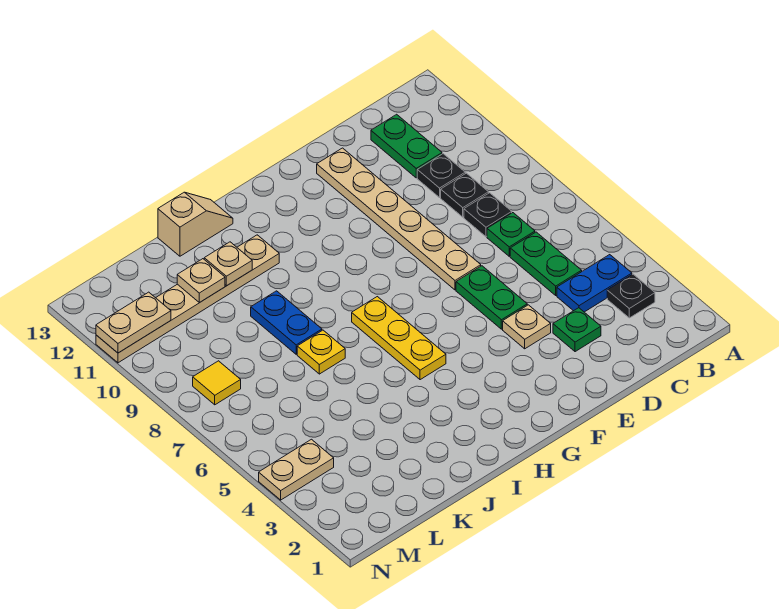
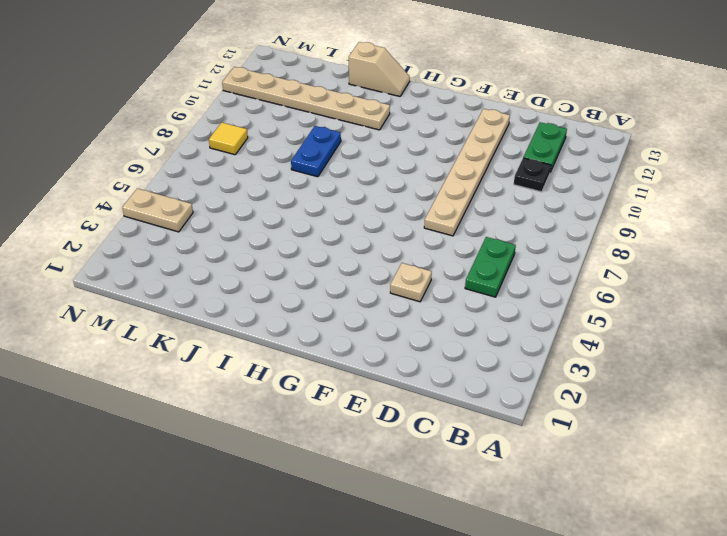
none -> black 1x1 plate [607,274,655,318]
none -> blue 1x2 plate [557,255,632,312]
none -> green 1x1 plate [487,213,535,256]

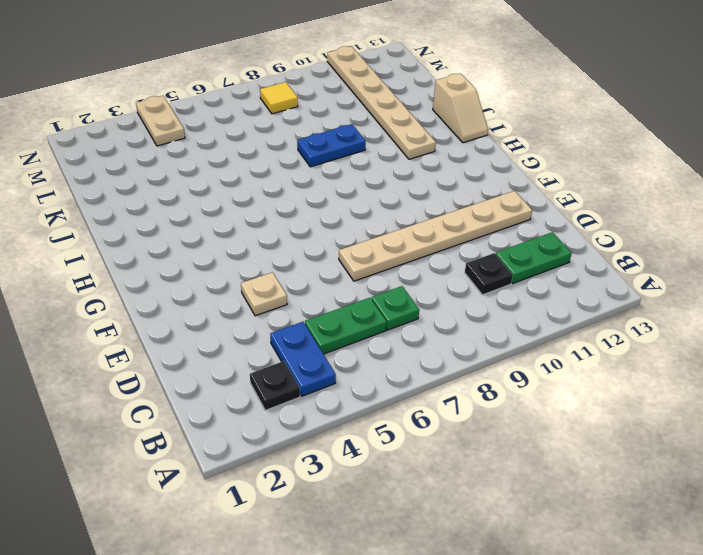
none -> black 1x1 plate [464,193,512,237]
none -> black 1x1 plate [441,173,489,217]
none -> green 1x1 plate [553,308,601,352]

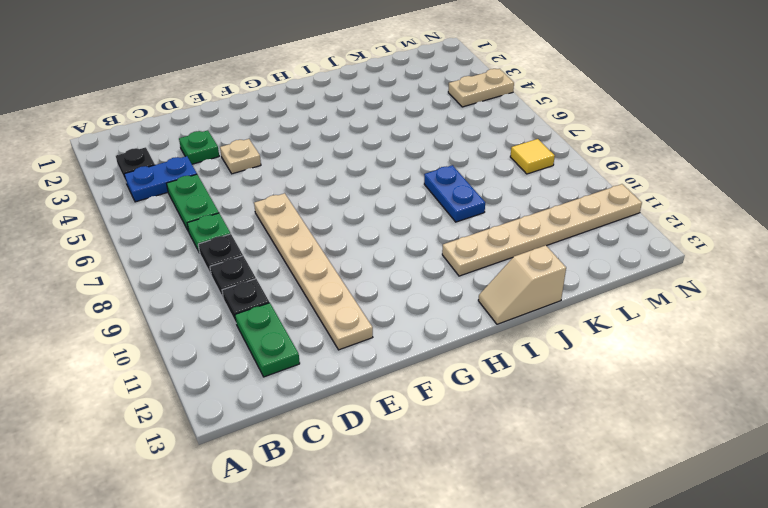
none -> green 1x2 plate [456,266,527,329]
none -> yellow 1x3 plate [352,297,446,380]
none -> yellow 1x1 plate [297,330,345,374]

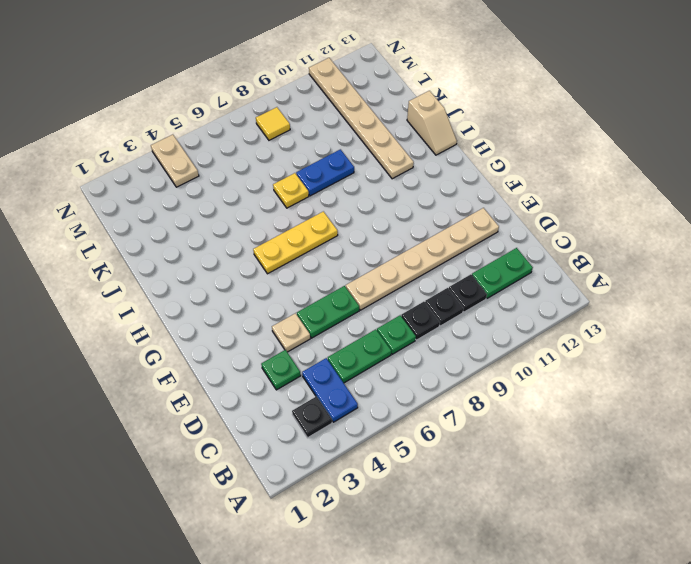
none -> tan 1x1 plate [204,242,252,286]
none -> tan 1x1 plate [177,259,225,303]
none -> tan 1x2 plate [96,292,171,353]

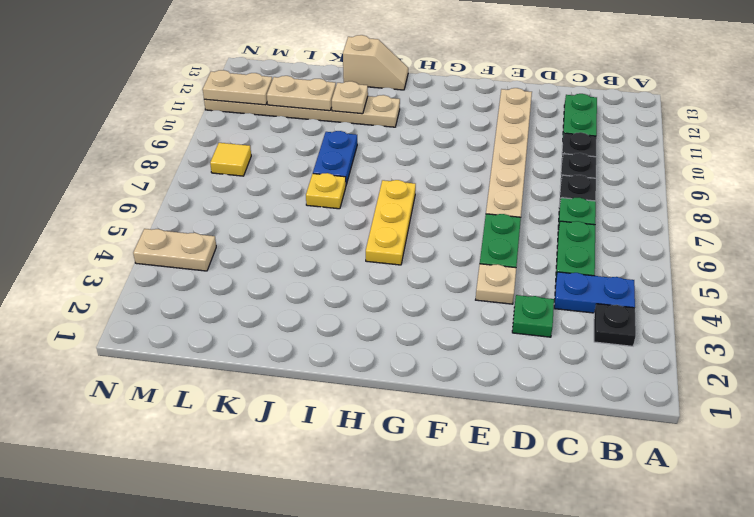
tan 1x2 plate [267,76,336,111] -> tan 1x1 plate [177,259,225,303]

